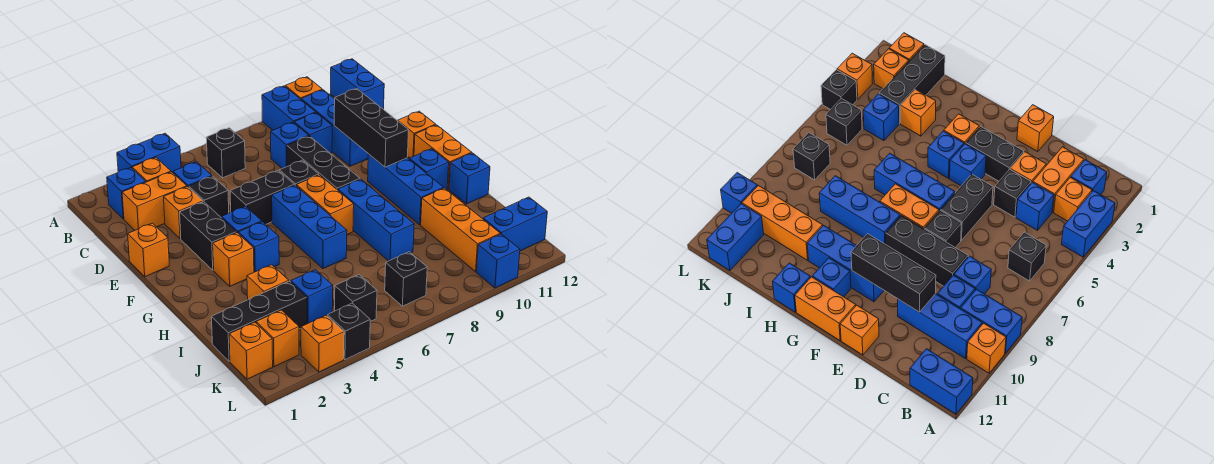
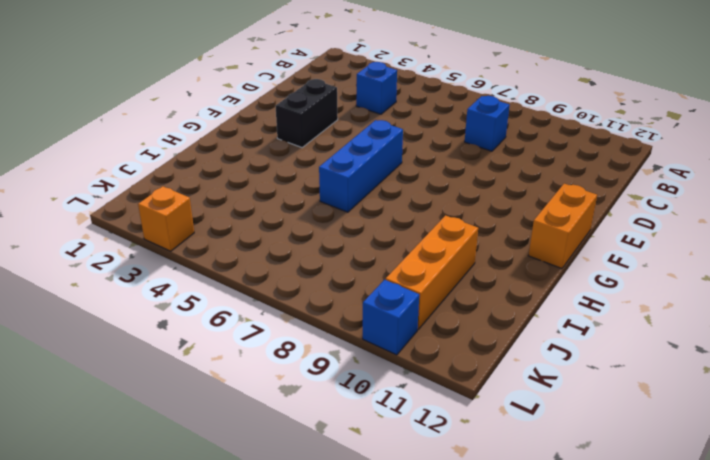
none -> blue 1x2 brick [117,133,181,173]
none -> blue 1x2 brick [262,86,316,130]
none -> orange 1x1 brick [285,77,322,99]
none -> blue 1x2 brick [331,59,384,109]

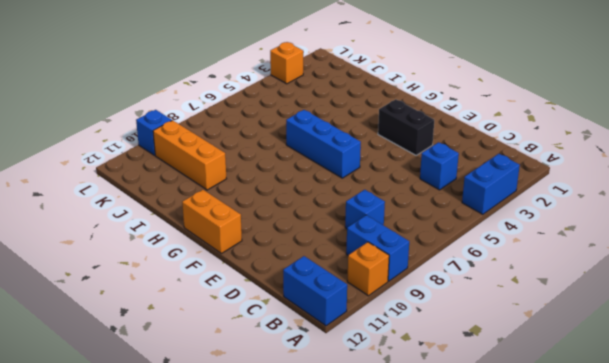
none -> blue 1x1 brick [107,168,145,219]
none -> orange 1x1 brick [132,158,171,182]
none -> black 1x1 brick [206,128,245,178]
none -> blue 1x3 brick [301,90,368,166]

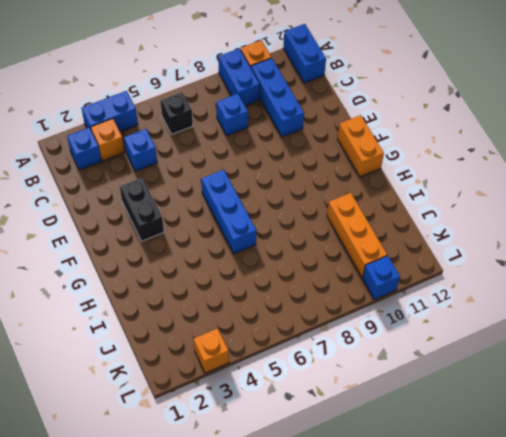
none -> orange 1x2 brick [122,172,187,230]
none -> blue 1x1 brick [294,113,332,154]
none -> orange 1x1 brick [164,187,203,239]
none -> black 1x1 brick [189,176,229,218]

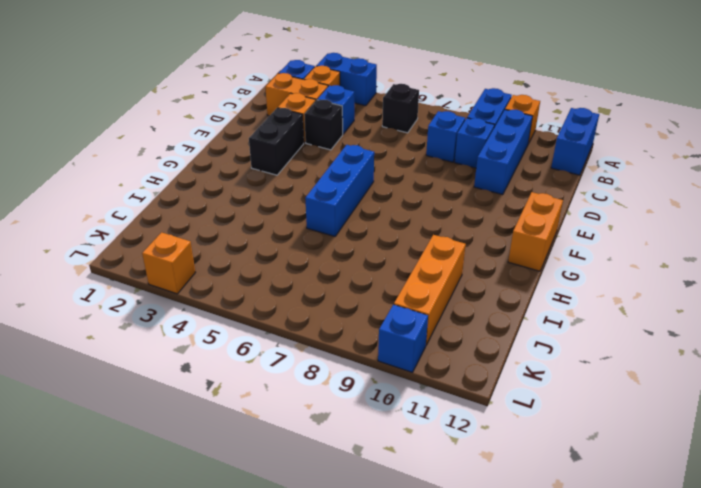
none -> black 1x3 brick [287,136,360,190]
none -> orange 1x1 brick [128,223,169,277]
none -> black 1x2 brick [230,170,294,224]
none -> black 1x1 brick [279,160,319,185]

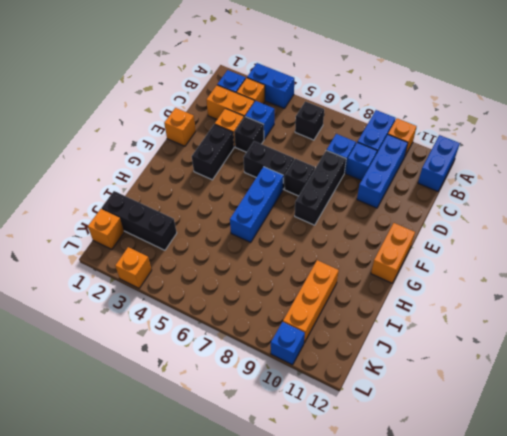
none -> orange 1x1 brick [398,111,436,158]
none -> blue 1x1 brick [222,206,262,233]
none -> orange 1x2 brick [296,175,354,234]
none -> blue 1x3 brick [368,154,444,225]

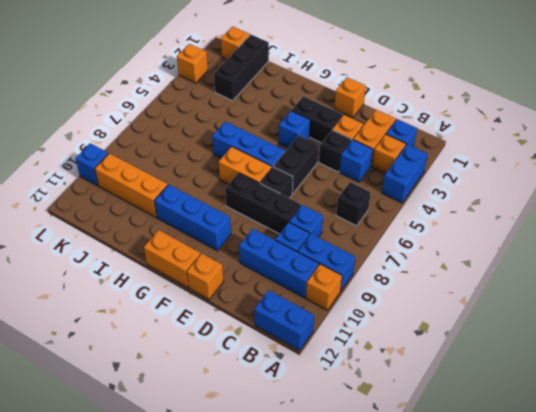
none -> orange 1x1 brick [213,233,254,286]
none -> blue 1x1 brick [238,222,279,272]
none -> blue 1x3 brick [338,179,414,261]
none -> blue 1x1 brick [409,149,449,190]

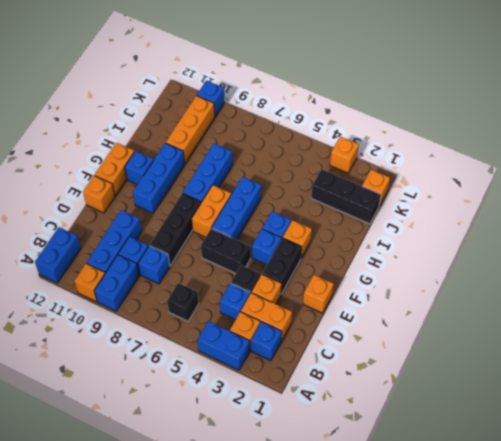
none -> black 1x1 brick [279,160,319,185]
none -> blue 1x1 brick [449,153,490,204]
none -> orange 1x1 brick [247,265,289,300]
none -> blue 1x1 brick [291,270,333,324]

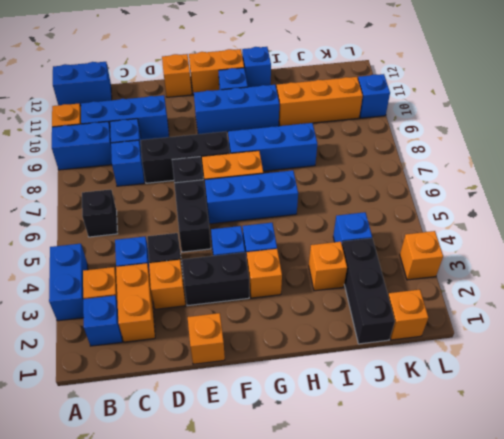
none -> orange 1x1 brick [256,310,299,367]
none -> black 1x1 brick [335,275,377,321]
none -> black 1x1 brick [385,252,427,306]
none -> blue 1x2 brick [483,197,547,251]

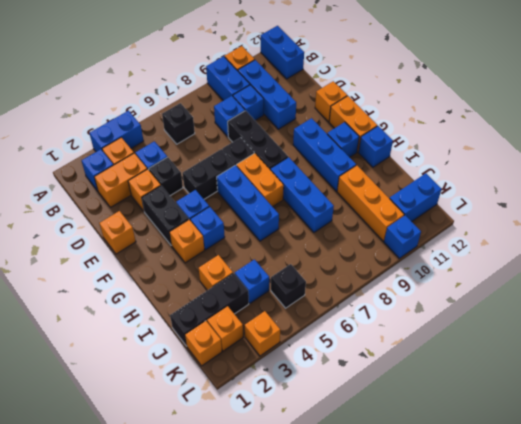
none -> black 1x1 brick [385,252,427,306]
none -> black 1x1 brick [328,303,370,360]
none -> black 1x3 brick [334,89,409,167]

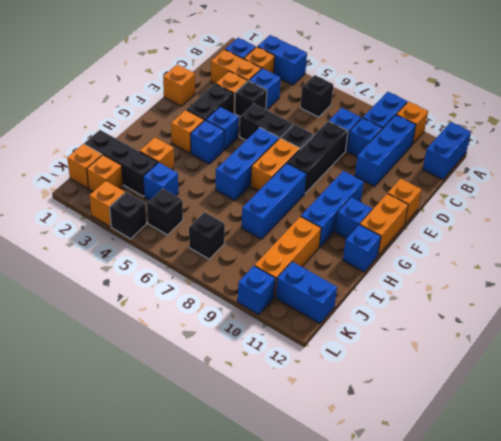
none -> black 1x3 brick [334,89,409,167]

